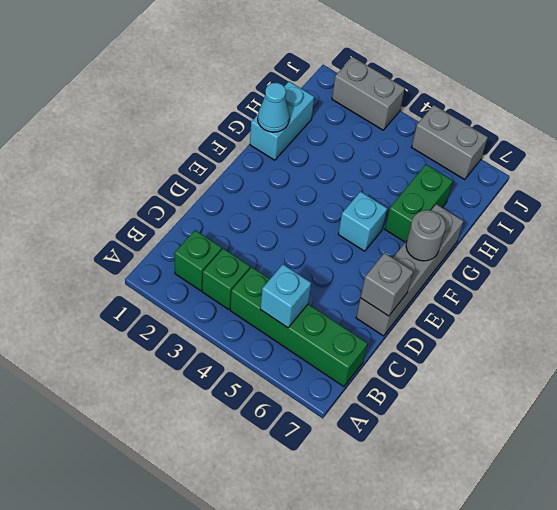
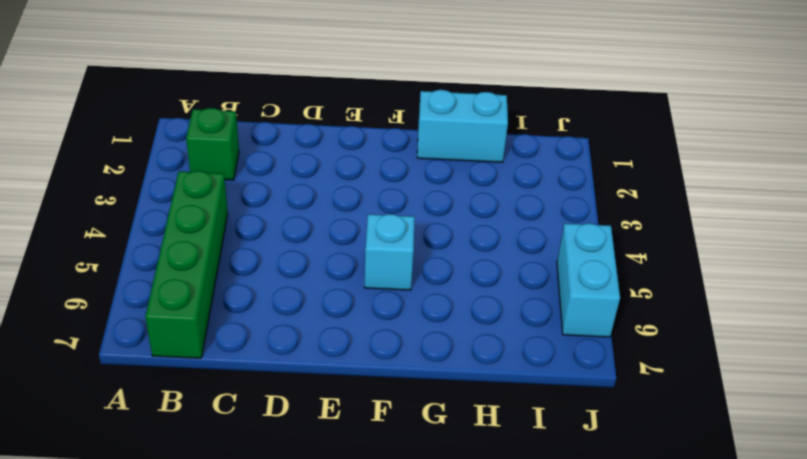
cyan 1x2 brick [557,223,620,337] -> grey 1x2 brick [412,105,488,180]
none -> green 1x1 brick [202,249,250,310]
none -> grey 1x4 brick [356,204,463,336]
none -> green 1x2 brick [385,165,453,242]

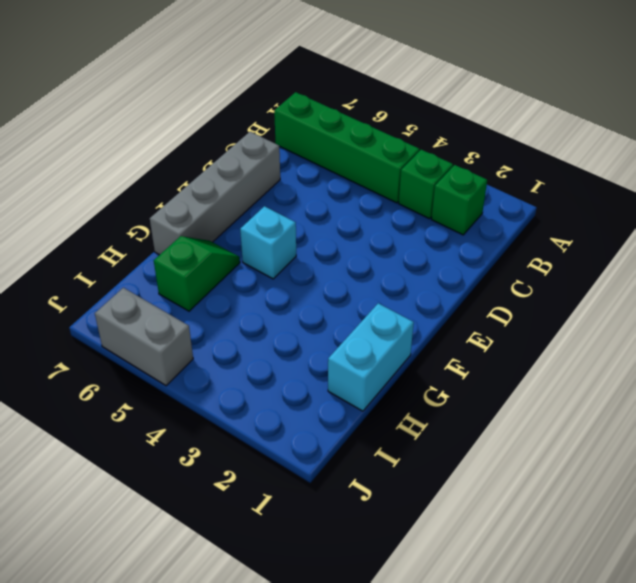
green 1x2 slope [154,236,240,311] -> green 1x2 brick [385,165,453,242]
none -> grey 1x2 brick [332,57,405,130]
none -> cyan 1x1 brick [260,264,311,328]
none -> grey 1x1 brick [361,253,413,316]

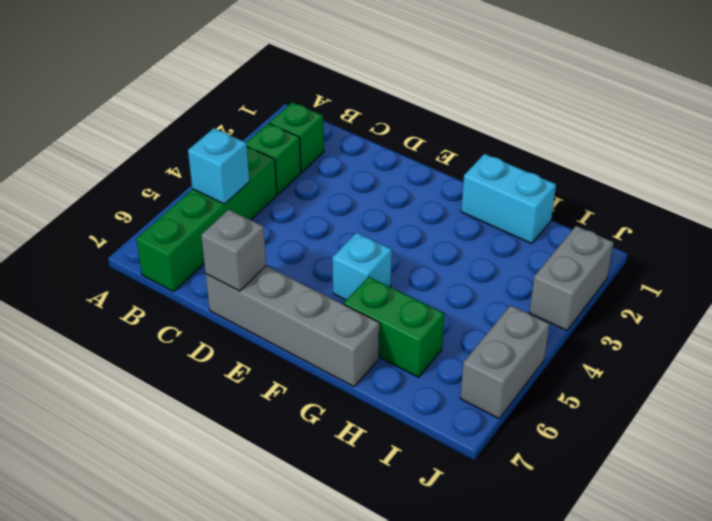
none -> grey 1x1 round brick [406,210,446,261]
none -> cyan 1x1 cone [258,83,289,132]

